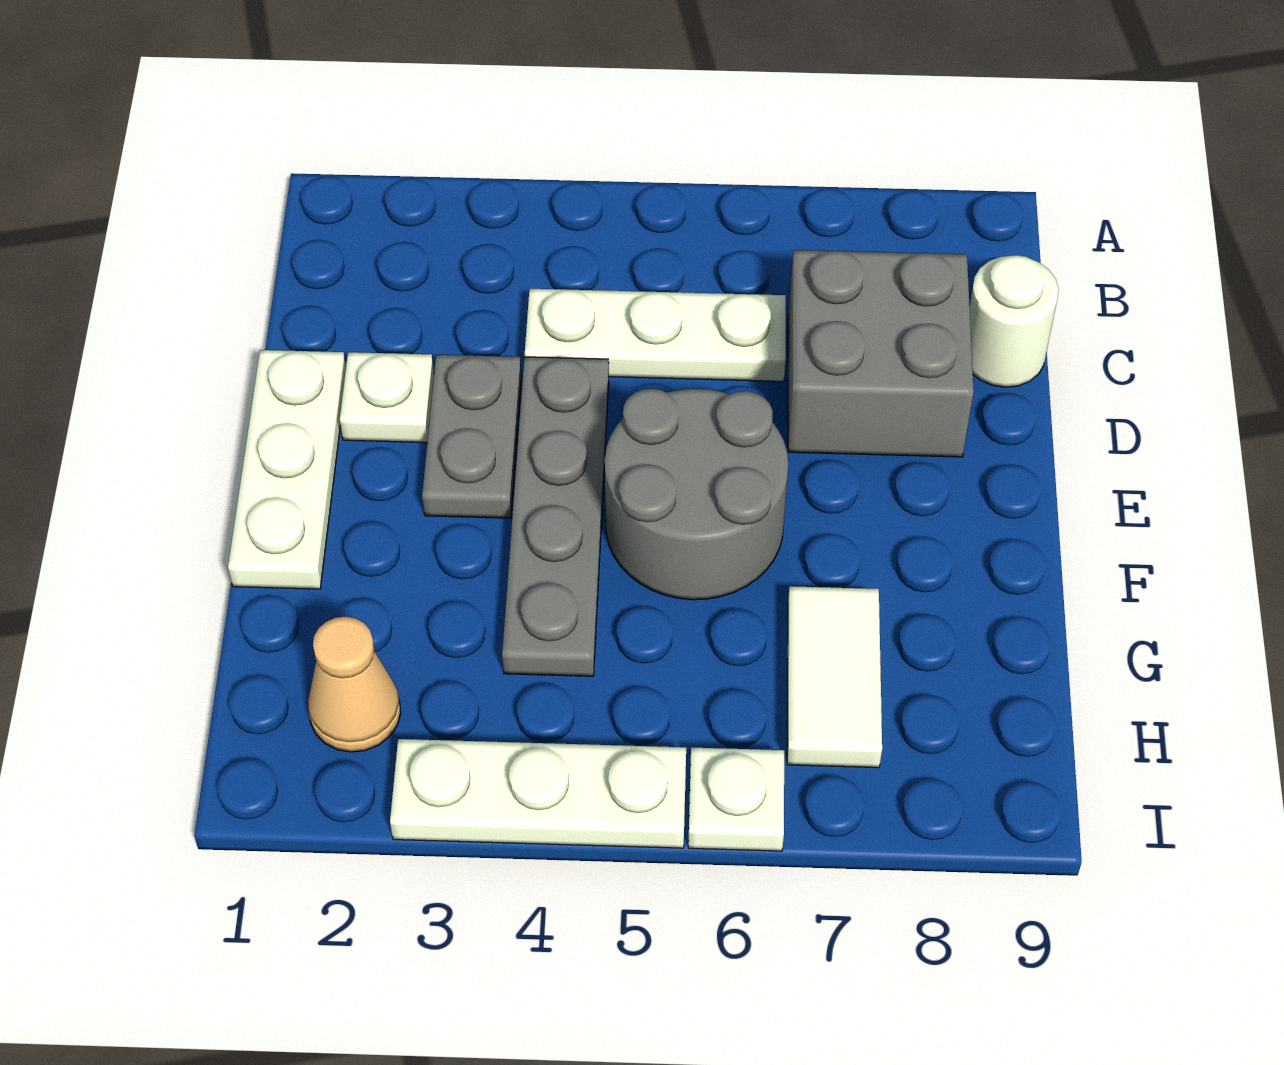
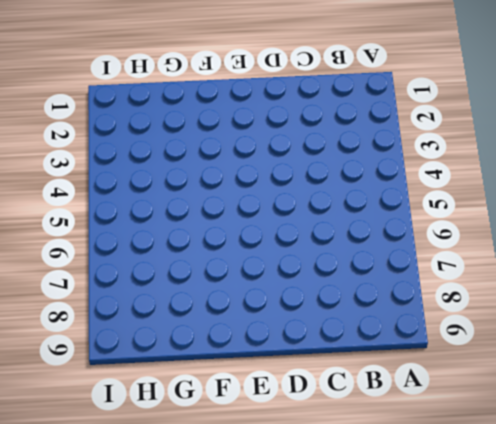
none -> white 1x3 plate [525,289,786,381]
none -> grey 2x2 brick [788,250,974,457]
none -> white 1x1 round brick [970,255,1059,387]

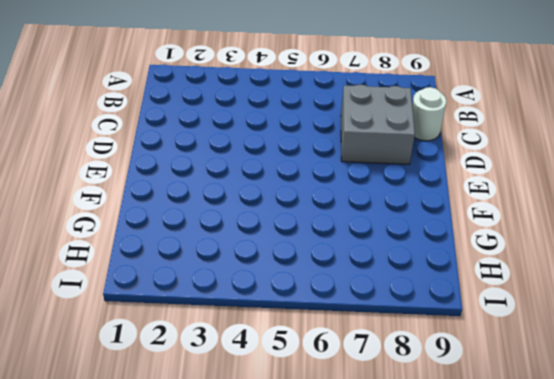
none -> white 1x3 plate [525,289,786,381]
none -> white 1x3 plate [228,350,346,589]
none -> white 1x1 plate [340,352,434,443]

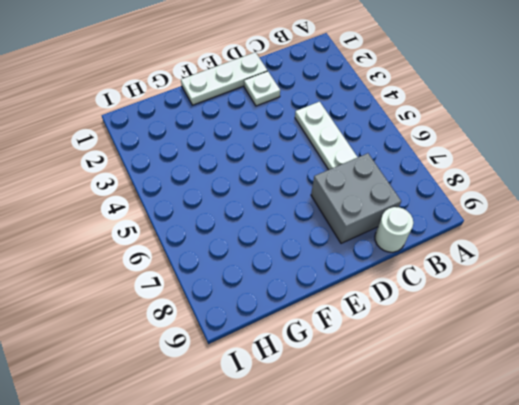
none -> grey 1x2 plate [422,355,521,518]
none -> grey 1x4 plate [502,357,609,676]
none -> grey 2x2 round brick [605,388,788,600]

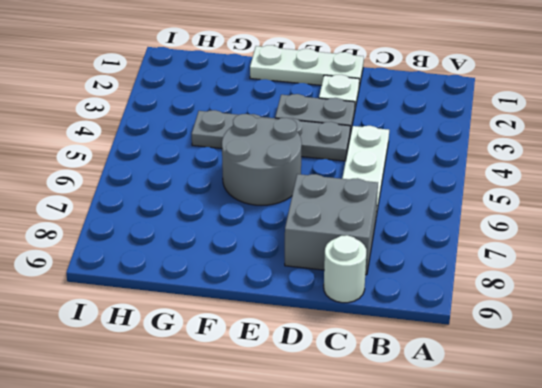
none -> white 1x2 tile [787,586,882,768]
none -> tan 1x1 cone [308,617,401,752]
none -> white 1x3 plate [390,739,686,848]

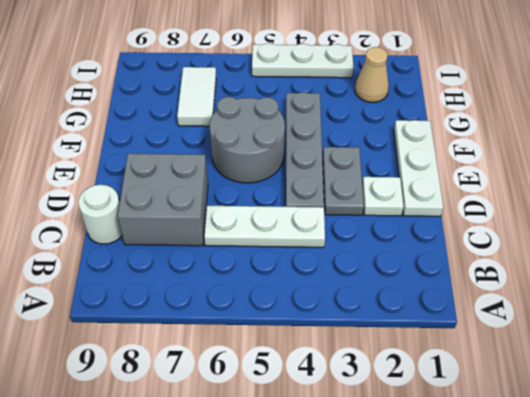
none -> white 1x1 plate [688,747,784,851]

